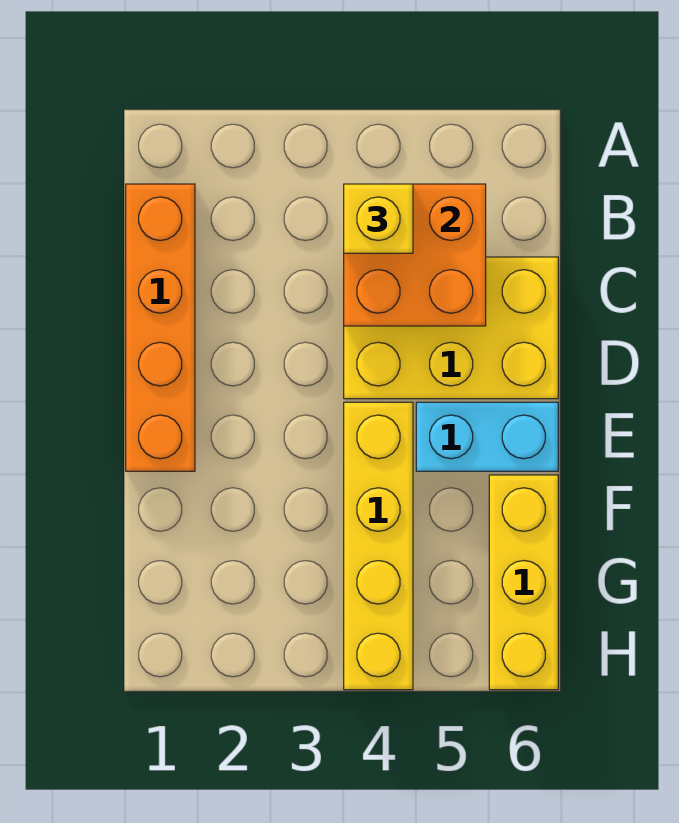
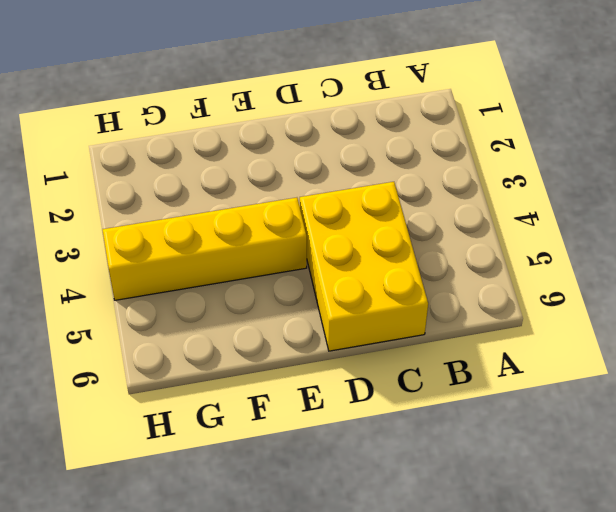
none -> orange 1x4 brick [126,184,195,471]
none -> cyan 1x2 brick [416,402,558,471]

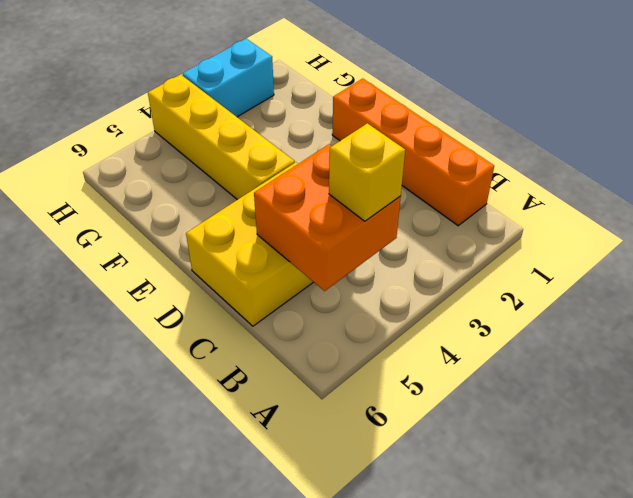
cyan 1x2 brick [183,39,274,117] -> cyan 1x2 brick moved to [416,402,558,471]
none -> yellow 1x3 brick [489,475,558,690]

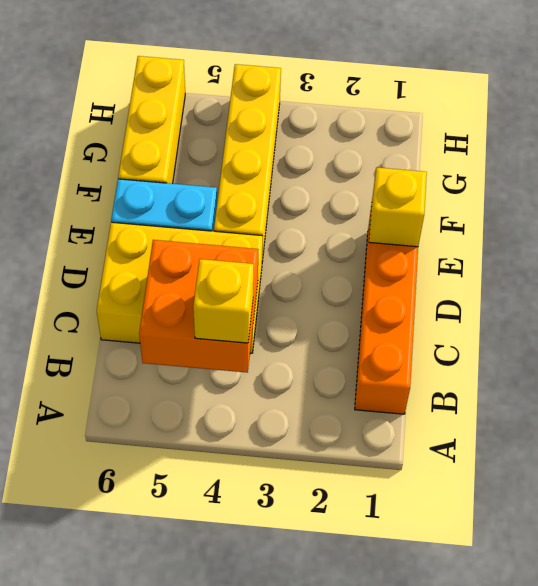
yellow 1x1 brick [369,167,427,247] -> none

